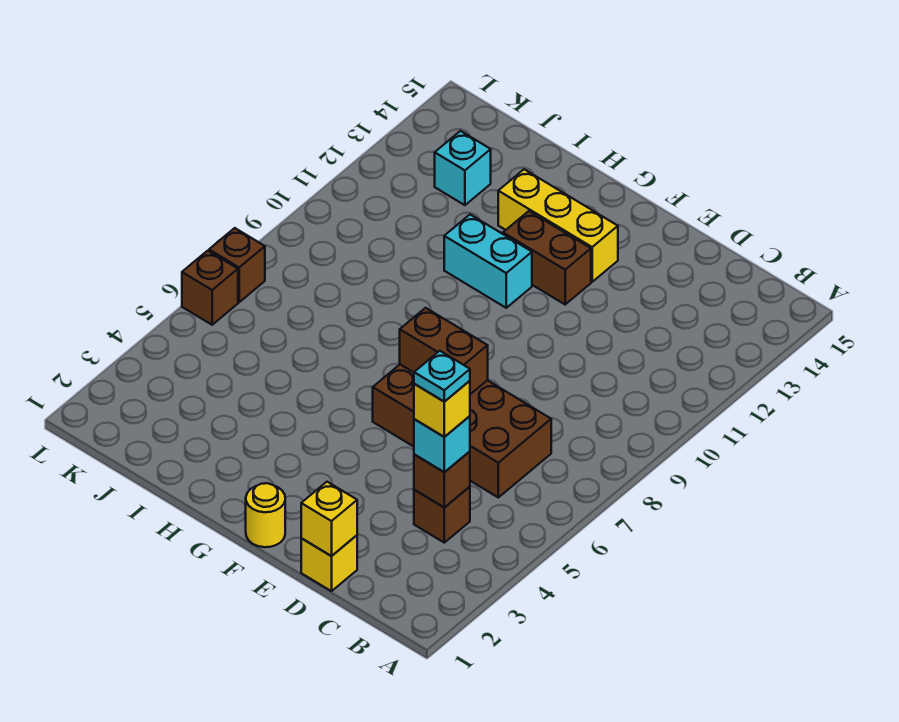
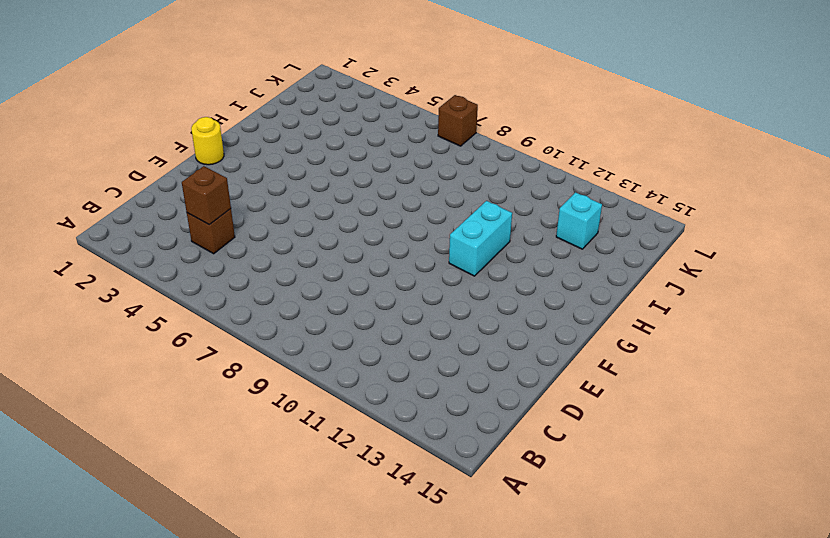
none -> brown 2x4 brick [373,365,551,497]
none -> yellow 1x1 brick [301,535,357,591]
none -> brown 1x2 brick [503,211,591,304]

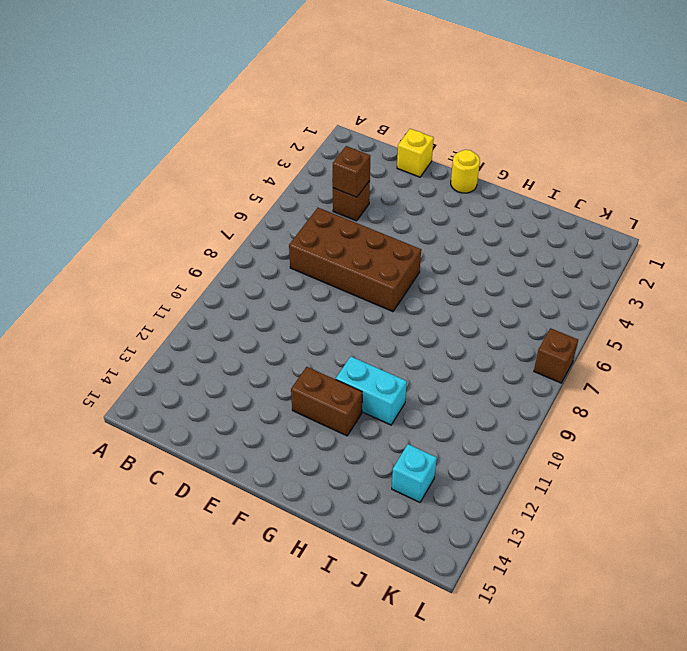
none -> yellow 1x3 brick [498,169,618,282]
none -> brown 1x1 brick [182,251,238,325]
none -> yellow 1x1 brick [301,482,357,556]

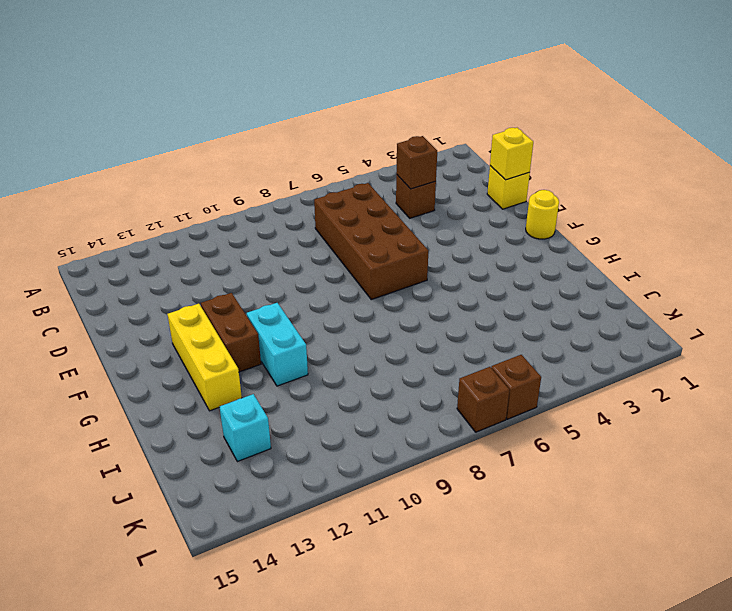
none -> brown 1x2 brick [400,308,488,394]
none -> cyan 1x1 brick [414,416,470,472]
none -> yellow 1x1 brick [414,381,470,437]

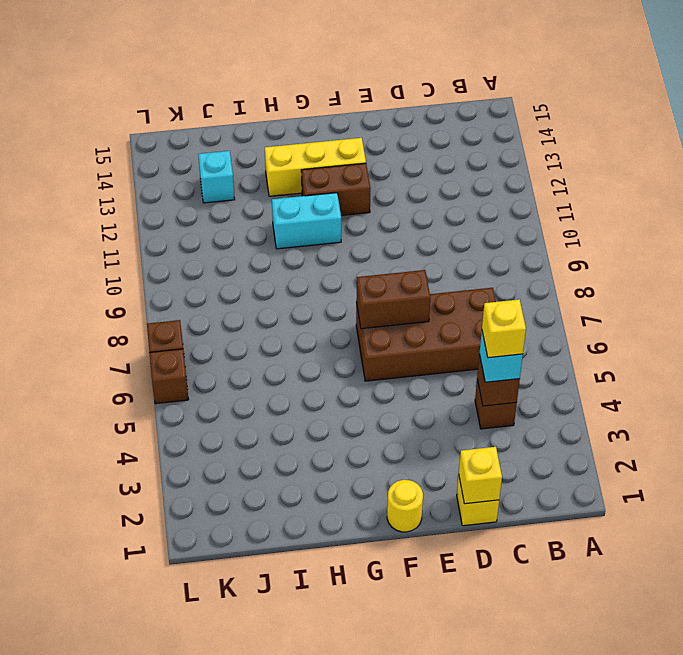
none -> cyan 1x1 plate [414,351,470,402]

